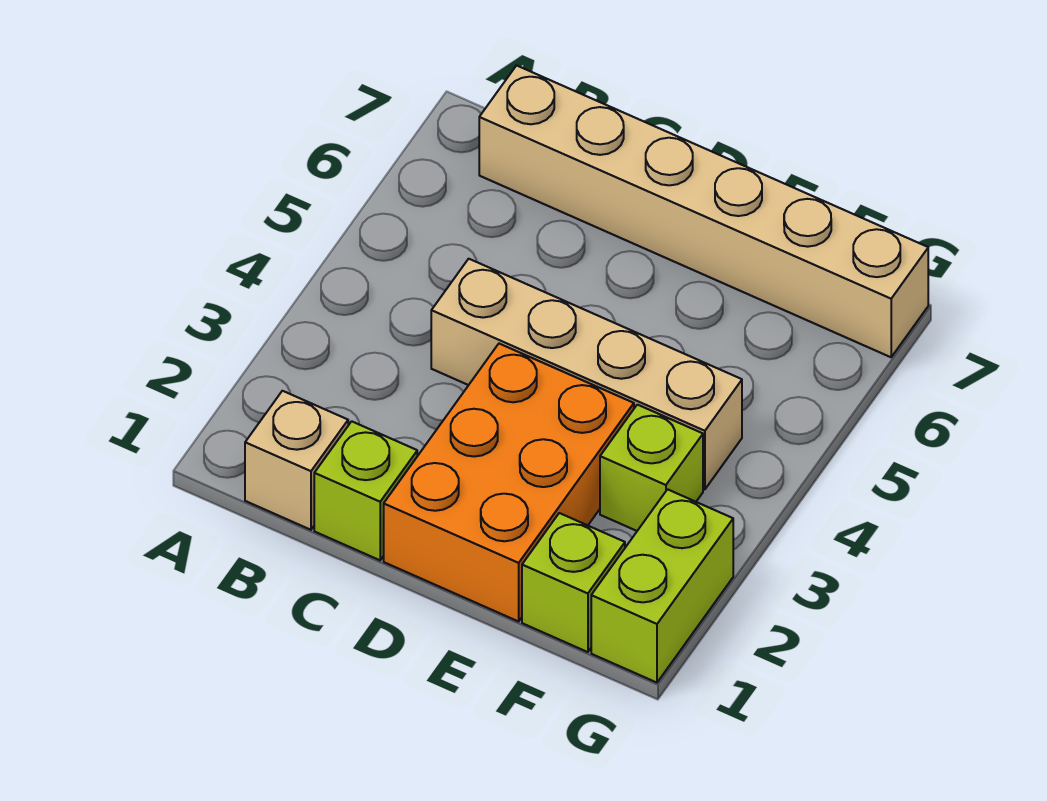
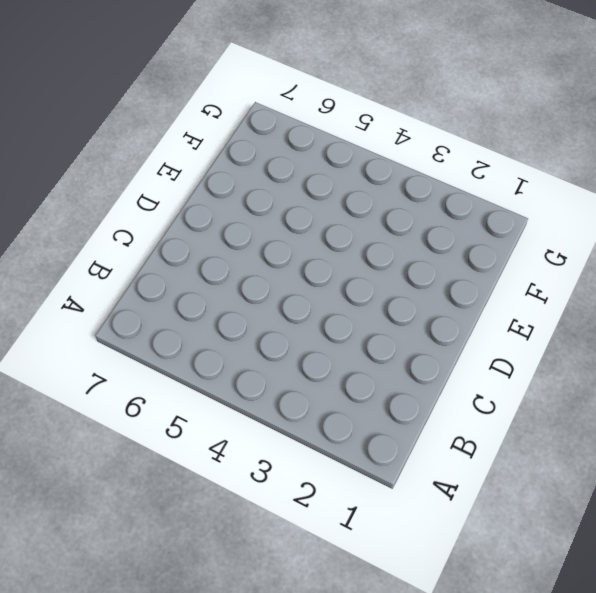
none -> tan 1x1 brick [245,391,348,530]
none -> tan 1x6 brick [479,65,928,357]

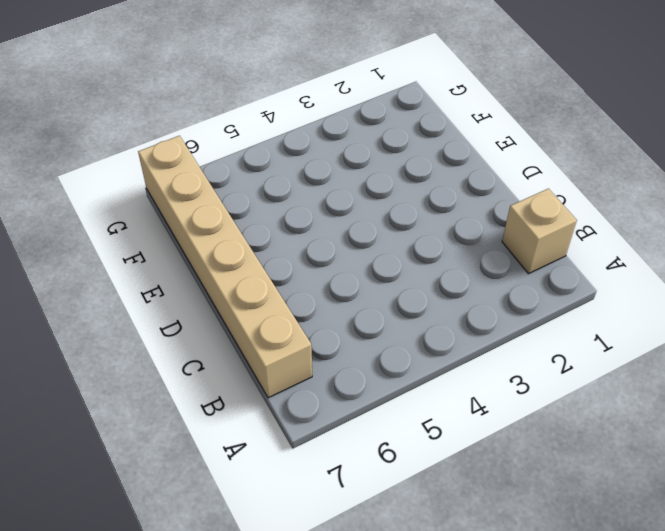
none -> lime 1x1 brick [314,421,417,560]
none -> tan 1x4 brick [431,259,742,489]

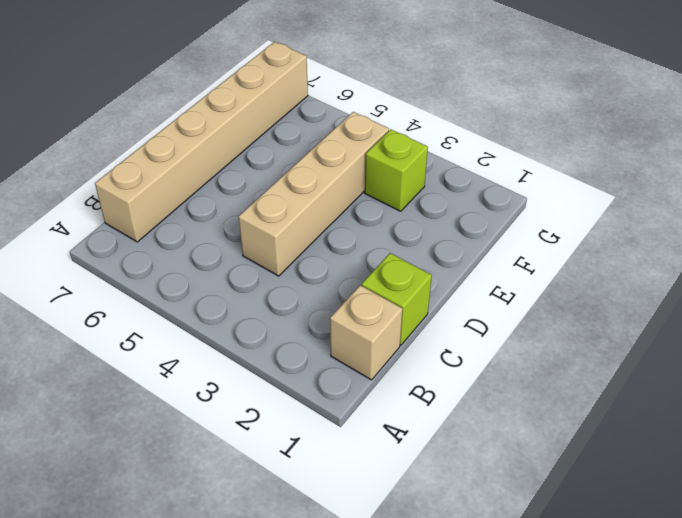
none -> orange 2x3 brick [384,344,634,621]
none -> lime 1x1 brick [522,513,625,652]

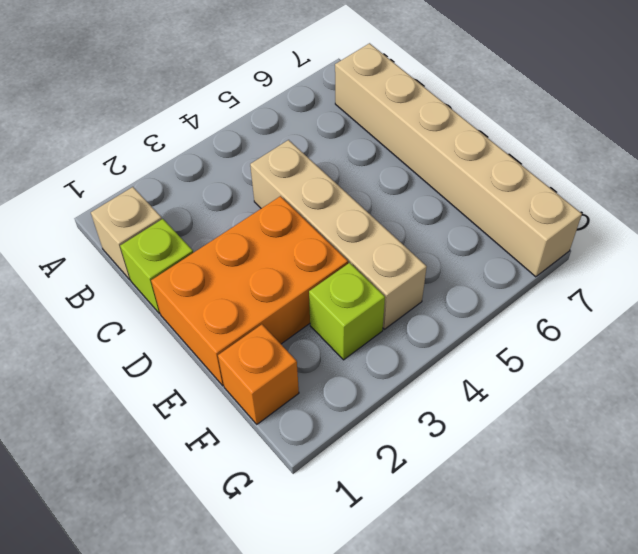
orange 1x1 brick [218,324,299,424] -> lime 1x1 brick [522,513,625,652]
none -> lime 1x2 brick [591,489,733,683]

